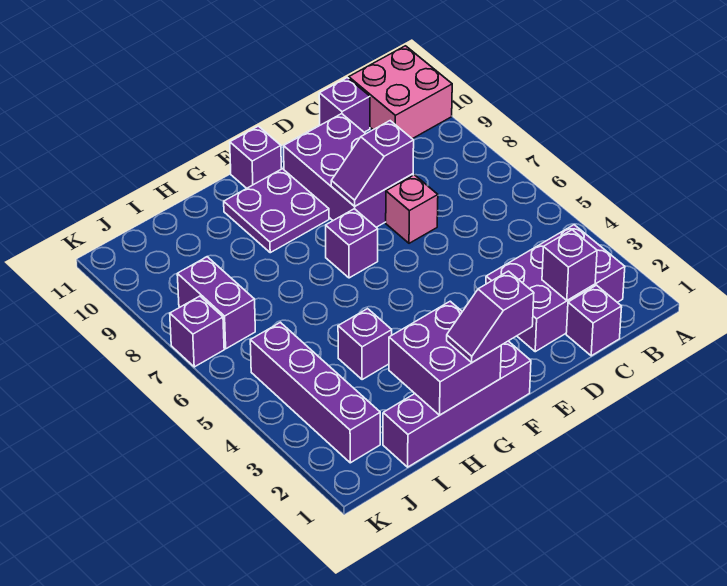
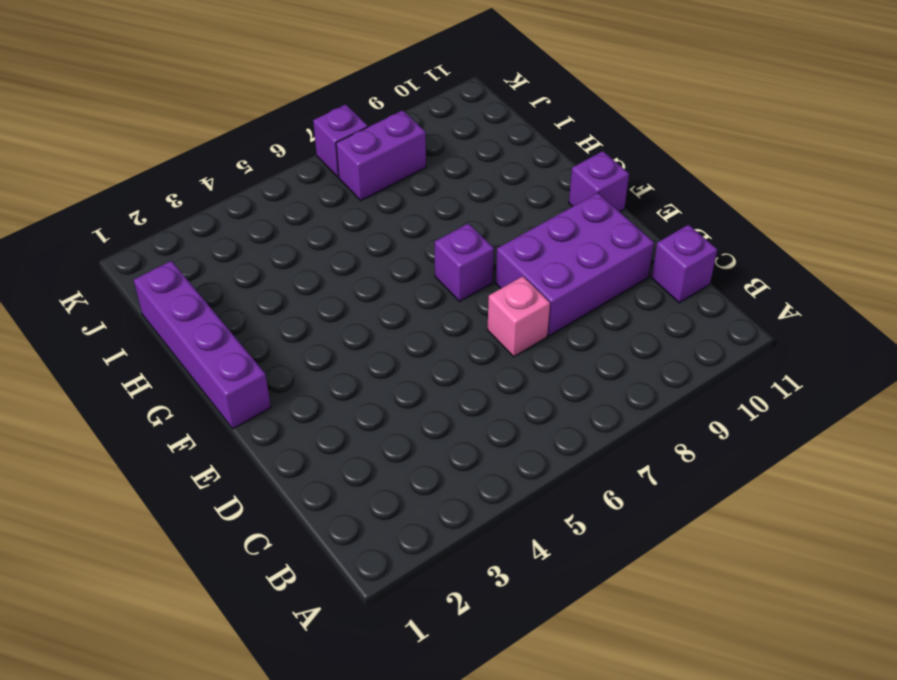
none -> pink 2x2 brick [349,46,452,139]
none -> purple 2x3 brick [486,225,625,352]
none -> purple 1x1 brick [566,285,622,356]

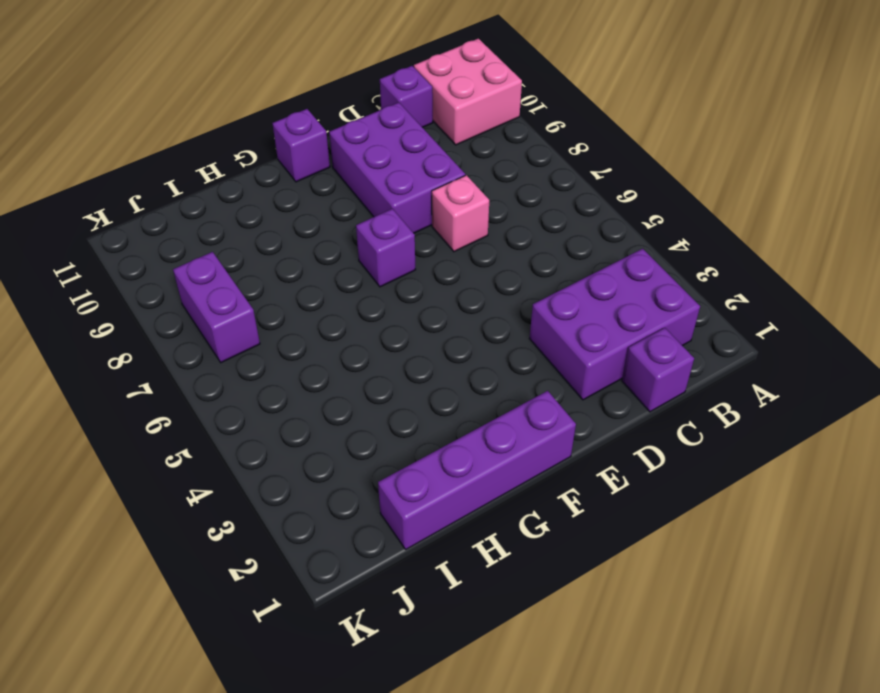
none -> purple 2x2 plate [224,169,329,253]
none -> purple 1x1 brick [338,309,392,380]
none -> purple 1x4 brick [250,322,380,463]

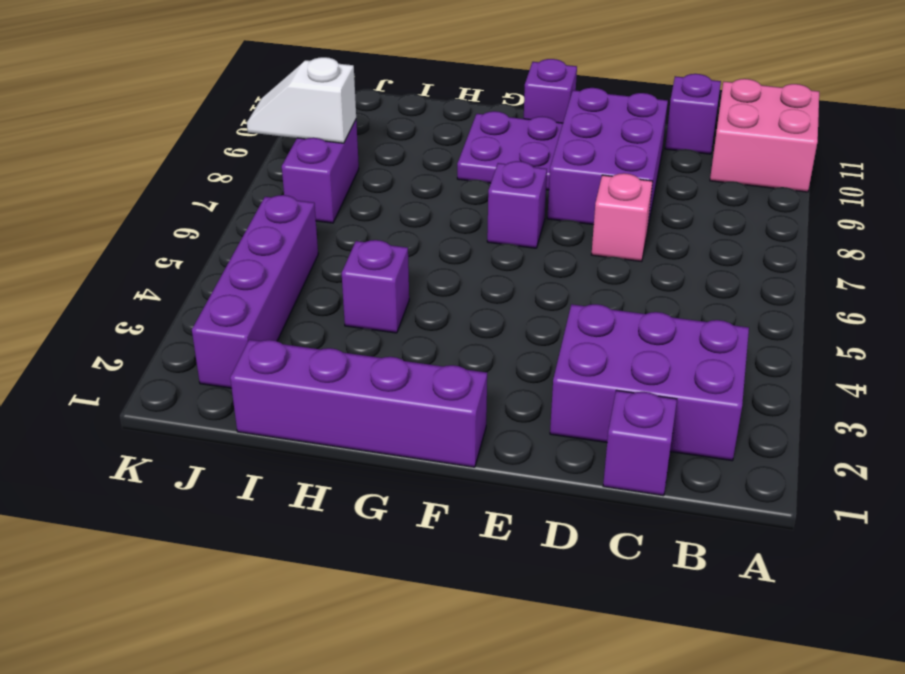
white 1x2 slope [247,57,356,143] -> none
none -> purple 1x1 brick [170,296,224,367]
none -> purple 1x1 brick [542,230,597,300]
none -> purple 1x2 slope [331,121,414,206]

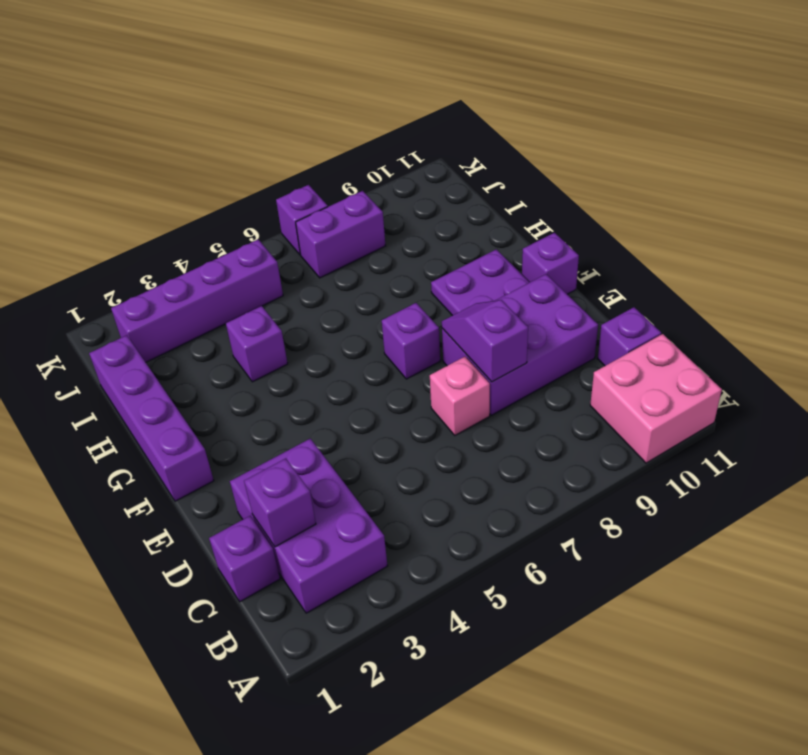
none -> purple 2x2 brick [389,301,501,415]
none -> purple 1x2 slope [447,271,534,362]

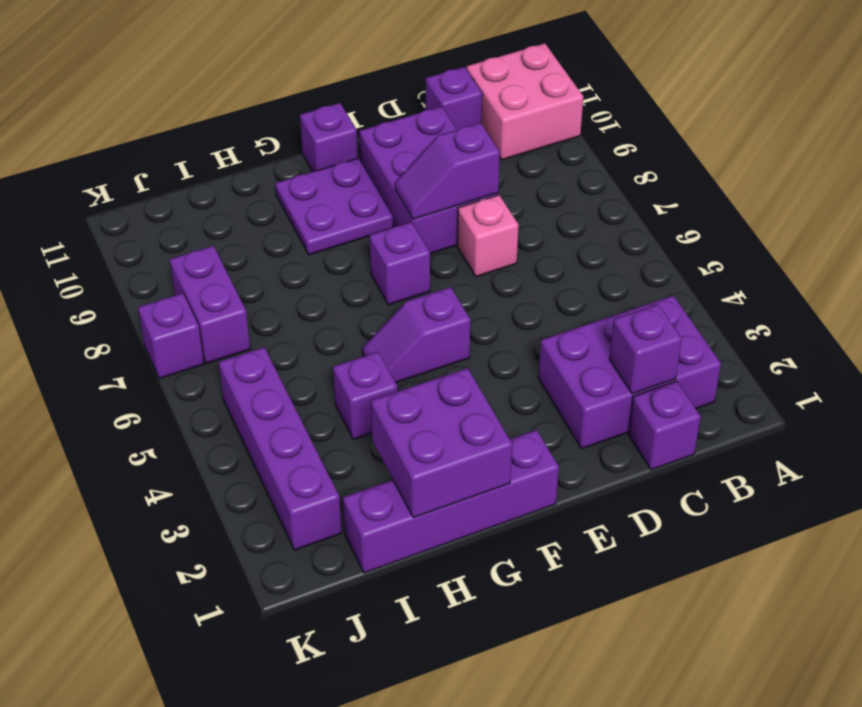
purple 1x2 slope [363,287,470,383] -> purple 1x2 slope moved to [447,271,534,362]

